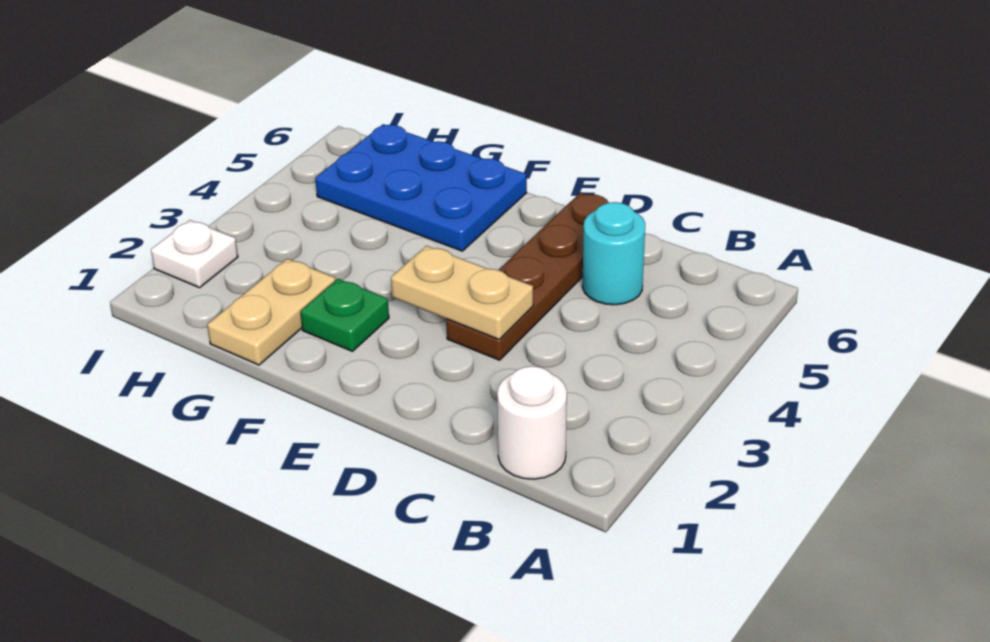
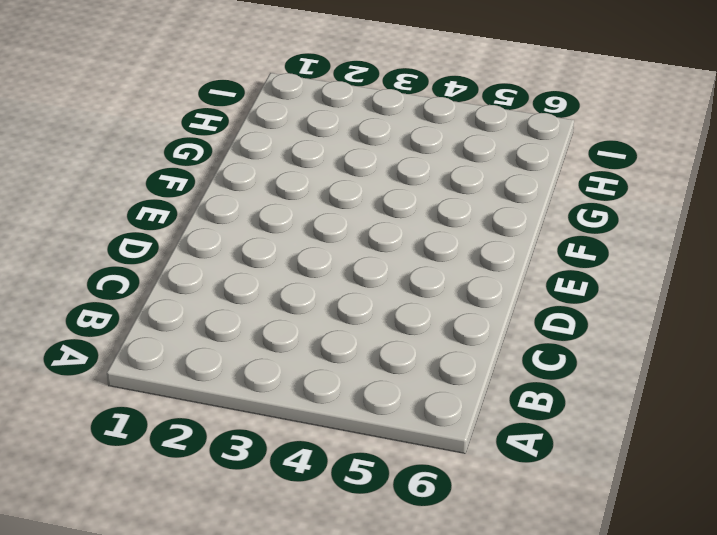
none -> white 1x1 round brick [497,366,567,479]
none -> cyan 1x1 round brick [582,202,645,305]

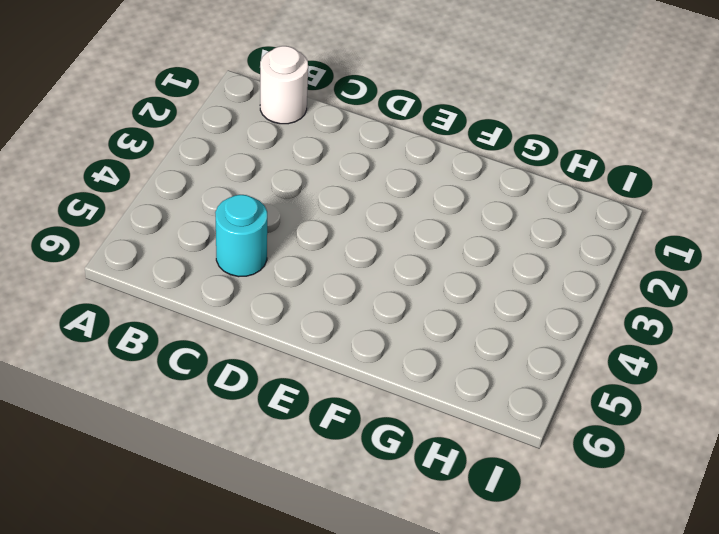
none -> brown 1x4 plate [446,193,609,360]
none -> green 1x1 plate [301,279,389,351]

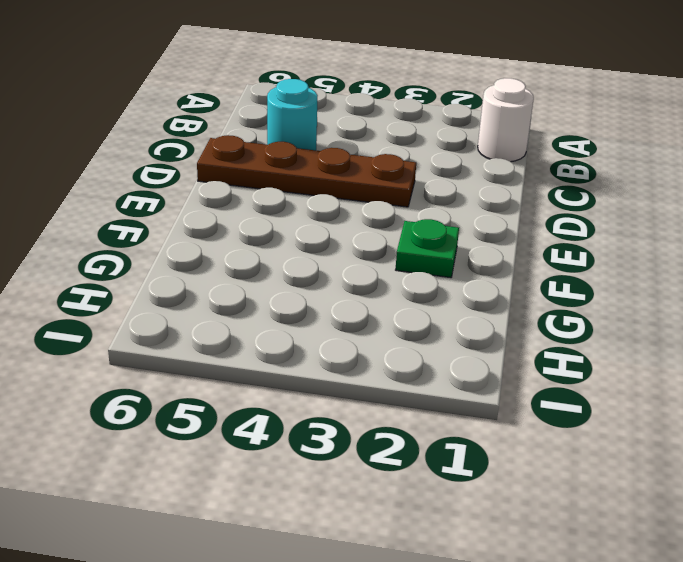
none -> blue 2x3 plate [315,124,527,251]
none -> tan 1x2 plate [207,259,336,365]

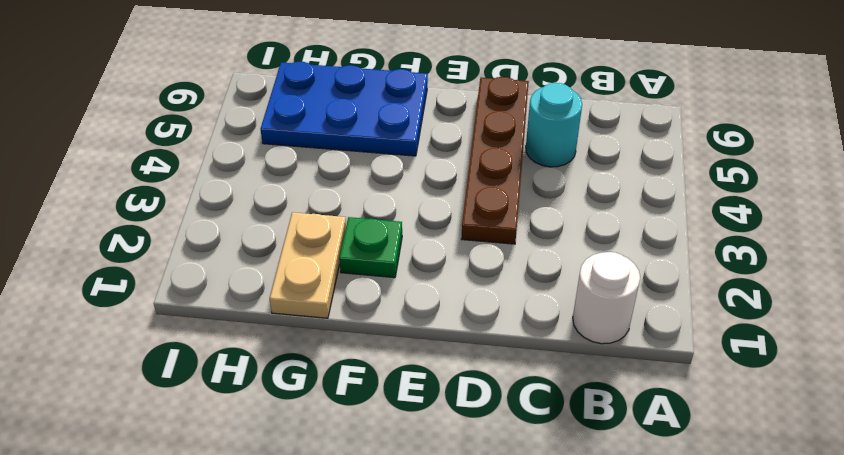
none -> white 1x1 plate [151,220,238,288]
none -> tan 1x2 plate [391,246,533,339]

